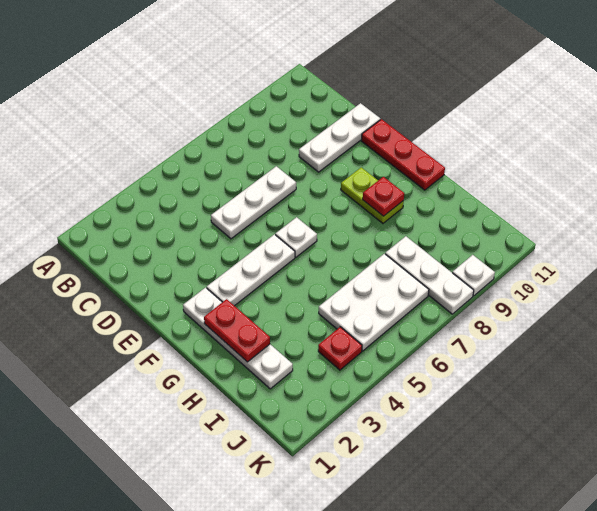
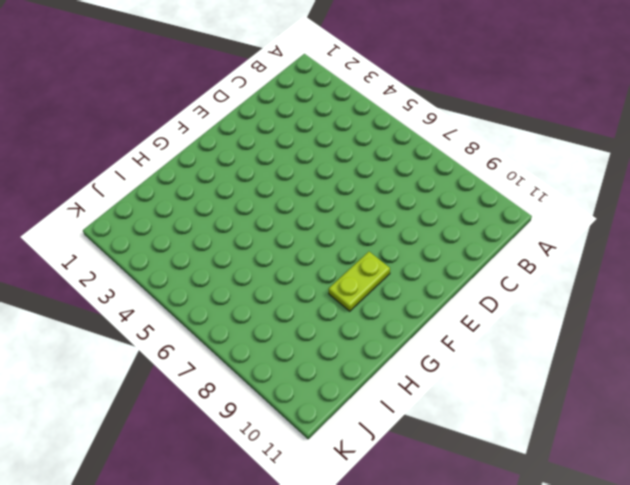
none -> white 1x3 plate [211,166,296,239]
none -> white 1x3 plate [299,103,380,172]
none -> red 1x3 plate [362,119,445,190]

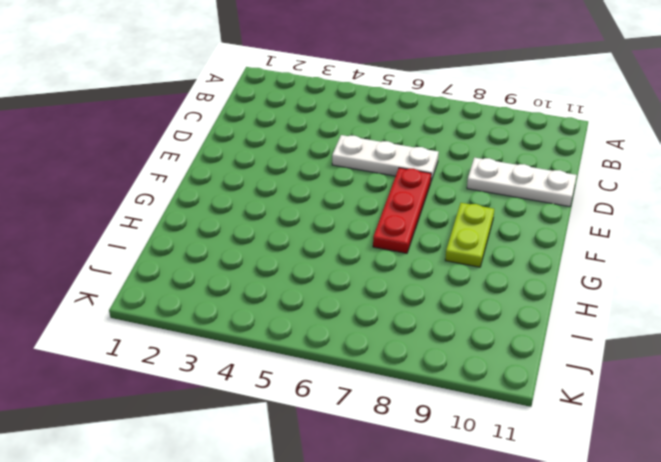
red 1x3 plate [373,168,431,253] -> red 1x3 plate moved to [362,119,445,190]
none -> white 1x4 plate [183,288,293,389]
none -> white 1x3 plate [207,234,295,306]
none -> white 1x1 plate [275,217,317,257]

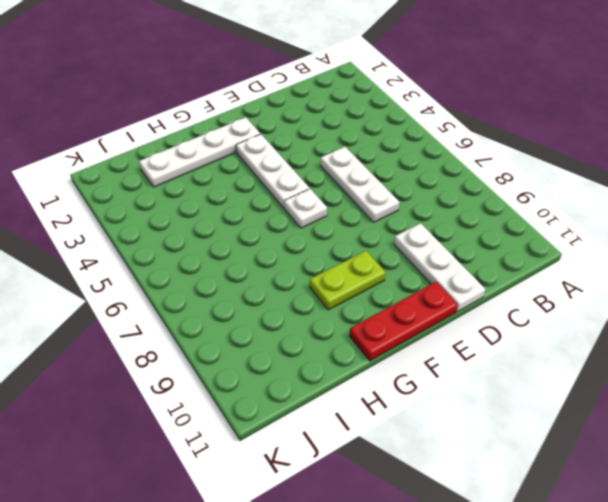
none -> white 2x3 plate [319,254,429,351]
none -> white 1x3 plate [385,236,474,314]
none -> red 1x1 plate [318,327,362,370]

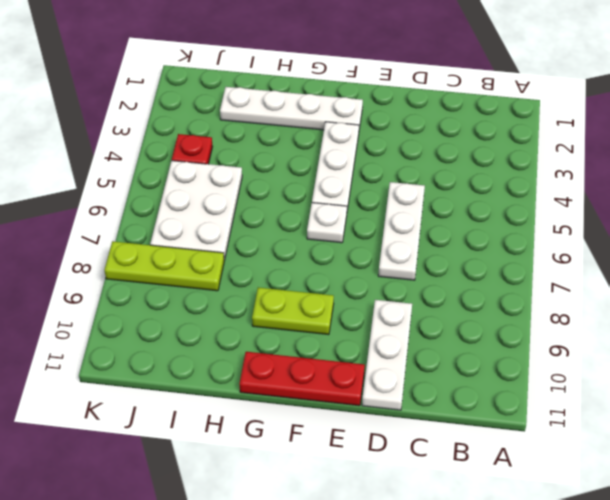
lime 1x3 plate [104,241,224,291] -> white 1x3 plate [385,236,474,314]
none -> white 1x1 plate [452,255,495,296]
none -> red 1x2 plate [204,299,270,362]
none -> red 1x1 plate [363,177,404,216]

